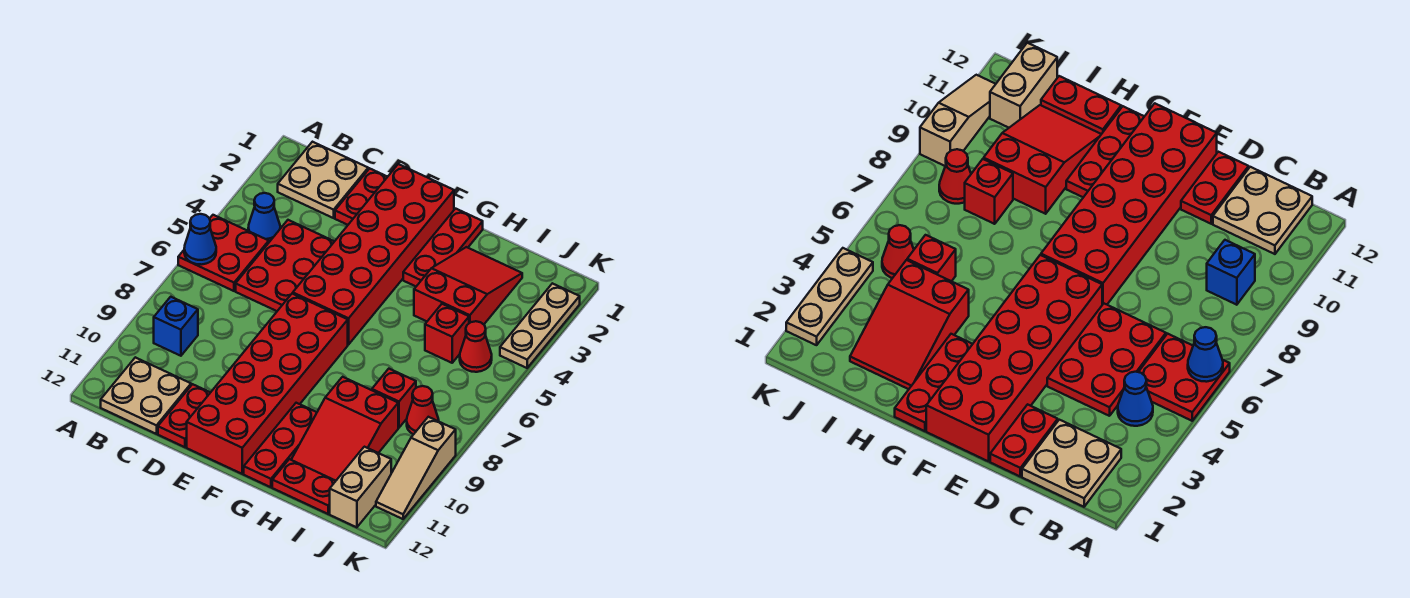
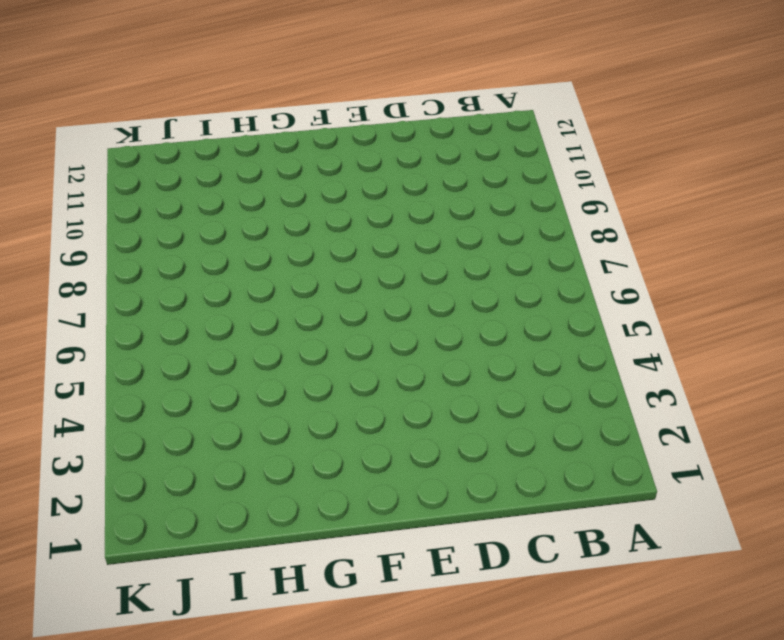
none -> red 2x2 plate [178,215,269,291]
none -> tan 2x2 plate [278,142,368,218]
none -> blue 1x1 cone [248,193,280,242]

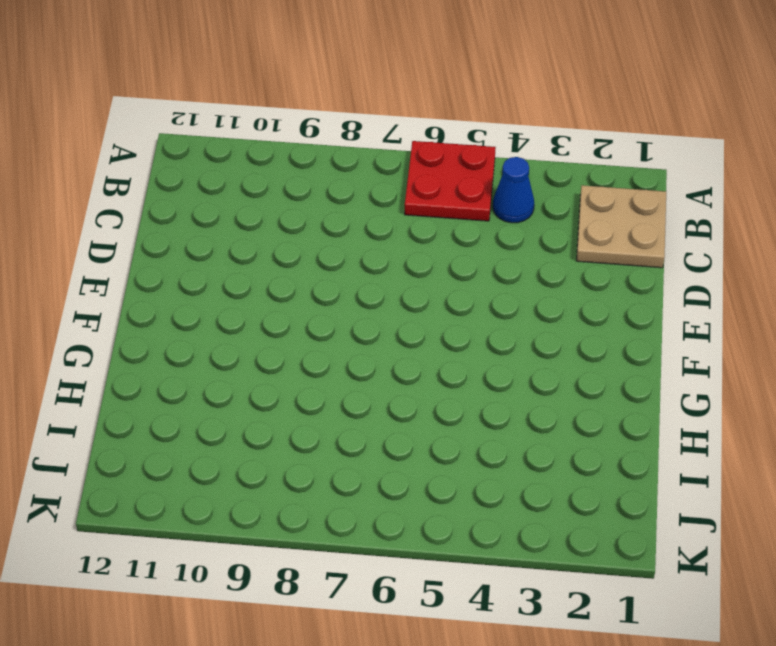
none -> blue 1x1 brick [154,297,198,356]
none -> tan 2x2 plate [101,357,191,434]
none -> red 2x3 plate [236,220,334,311]

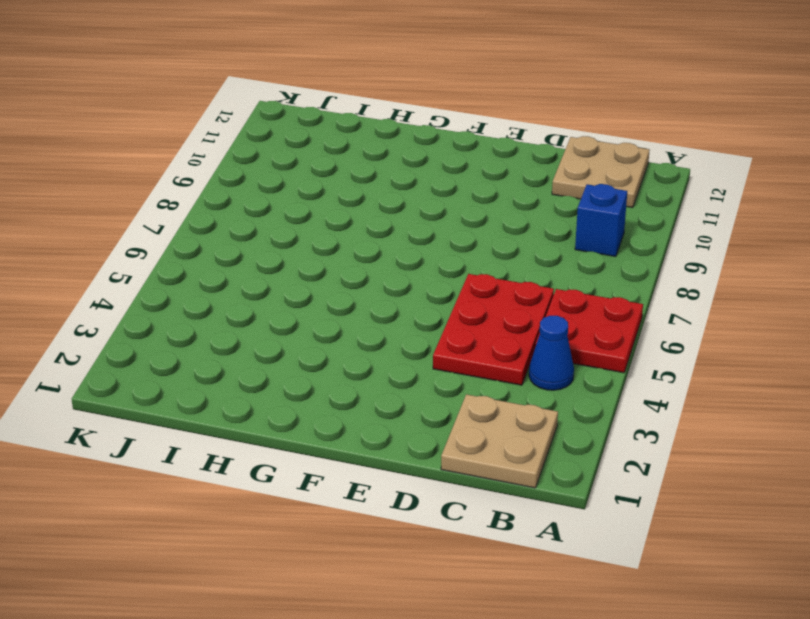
none -> red 1x2 plate [335,168,387,225]
none -> red 1x2 plate [158,384,211,447]
none -> red 2x6 brick [293,164,454,344]

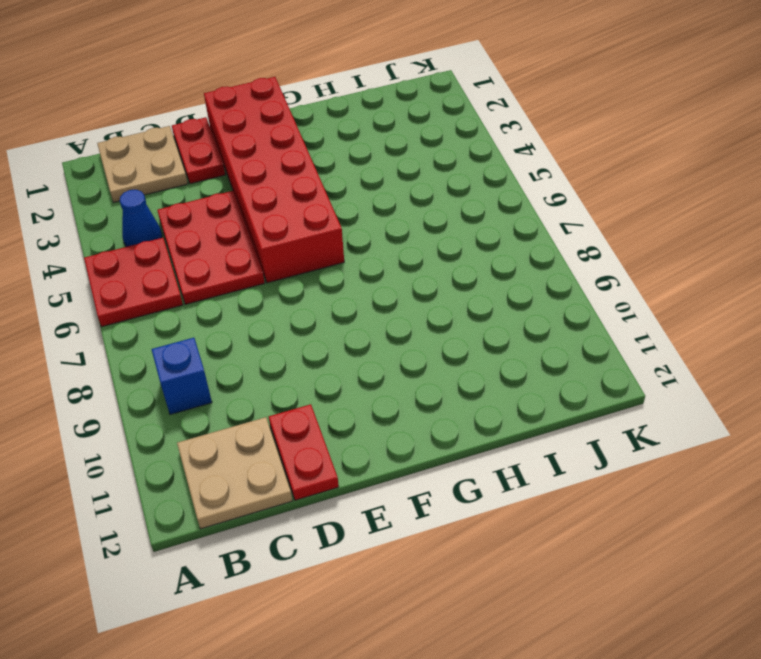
none -> red 2x6 brick [187,294,348,474]
none -> red 1x3 plate [403,209,483,286]
none -> red 1x3 plate [244,403,317,487]

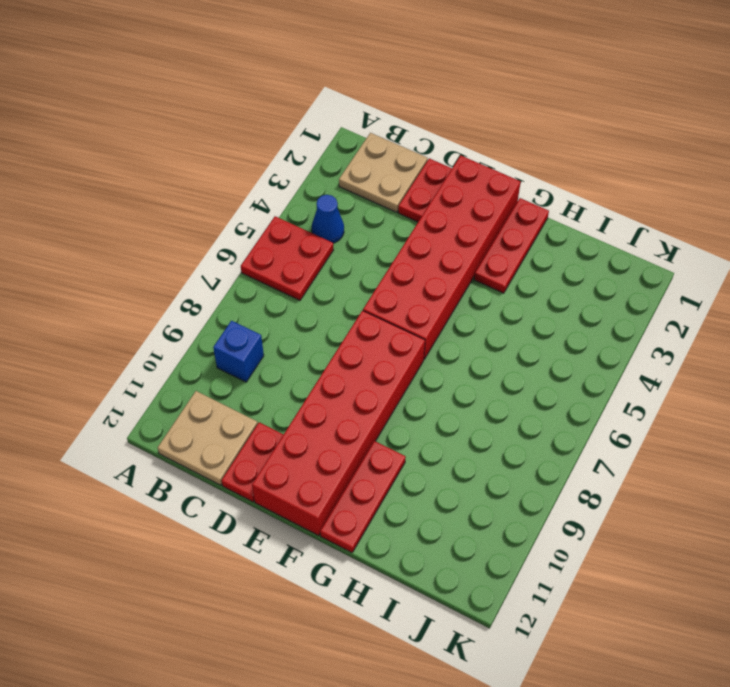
none -> red 2x3 plate [236,220,334,311]
none -> red 2x3 slope [414,247,522,324]
none -> red 2x3 slope [291,377,398,481]

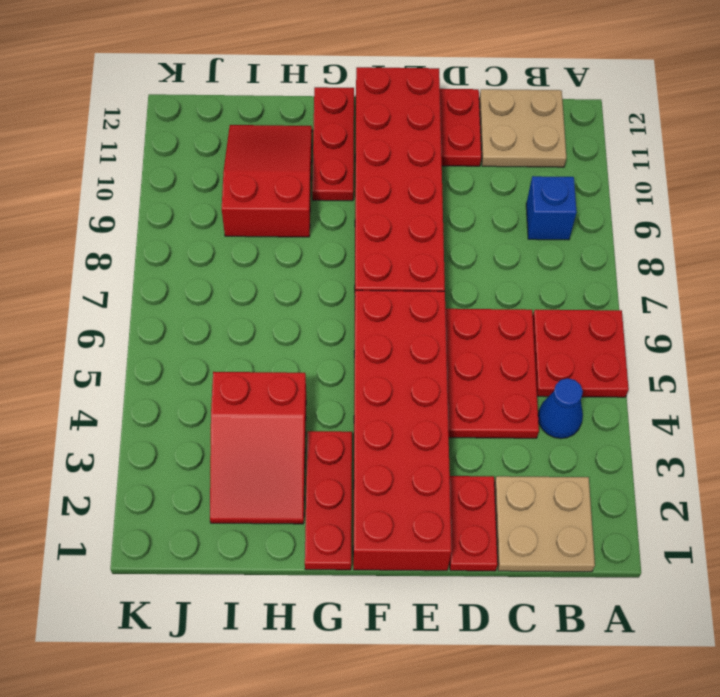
none -> red 1x2 plate [272,459,335,514]
none -> red 1x1 brick [425,304,469,363]
none -> red 1x1 brick [372,369,416,428]

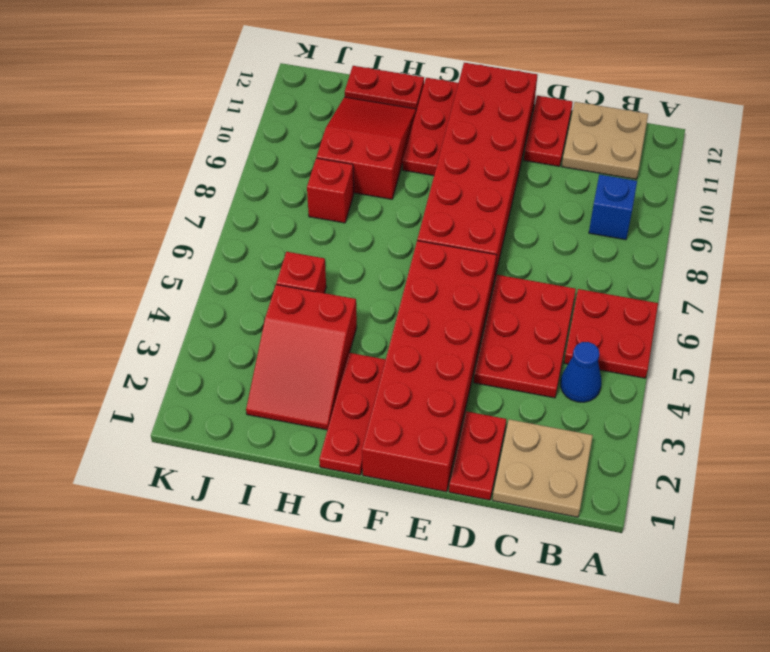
none -> red 1x1 cone [460,321,492,372]
none -> red 1x1 cone [407,386,439,435]
none -> tan 1x2 brick [330,447,391,527]

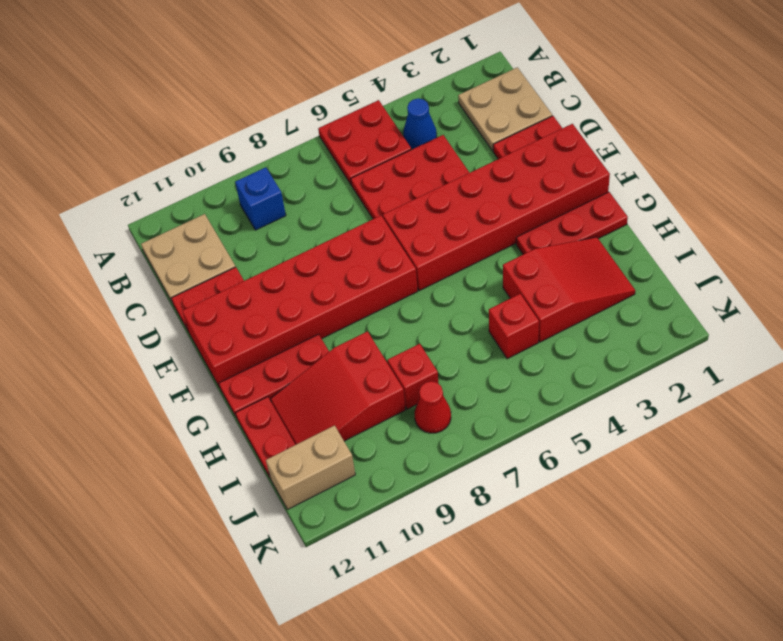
none -> red 1x1 cone [460,321,492,372]
none -> tan 1x3 plate [500,283,580,368]
none -> tan 1x3 slope [376,417,456,519]

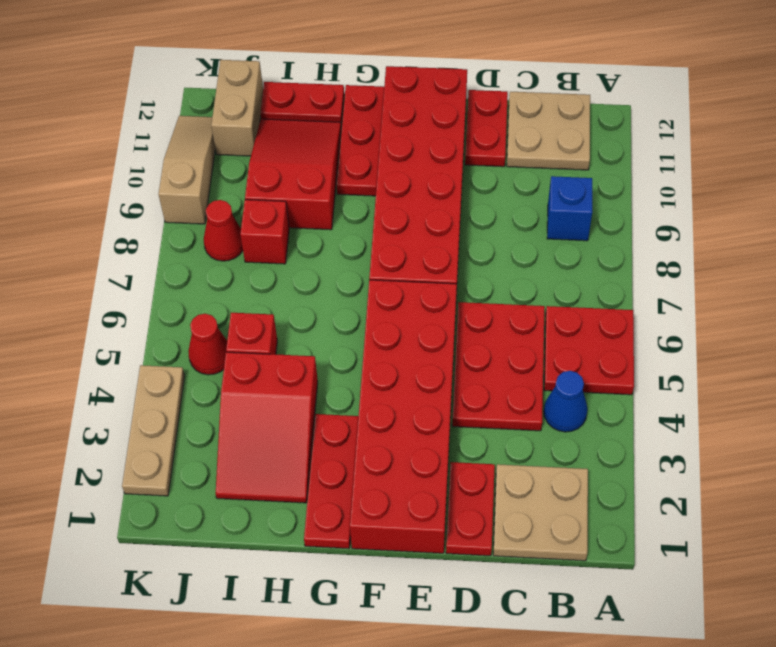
none -> blue 1x1 cone [184,214,216,265]

